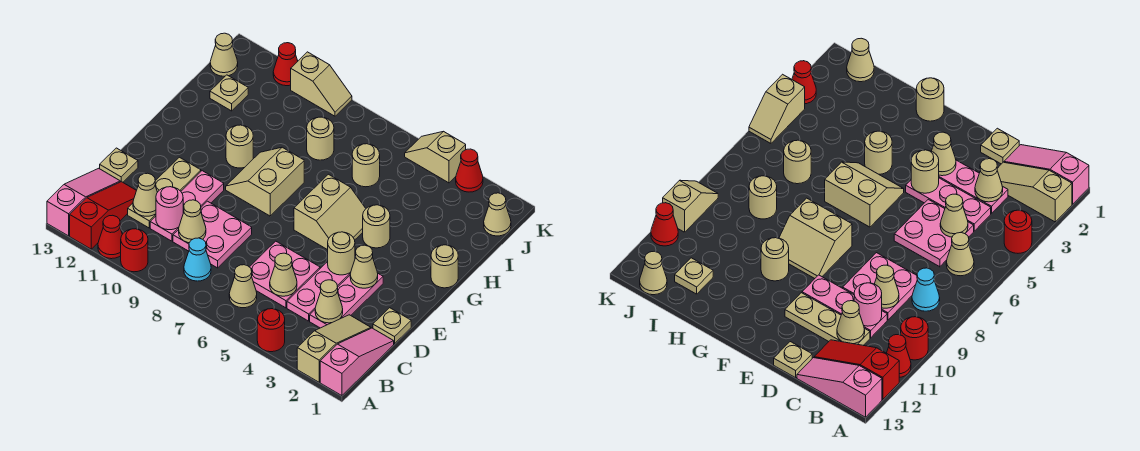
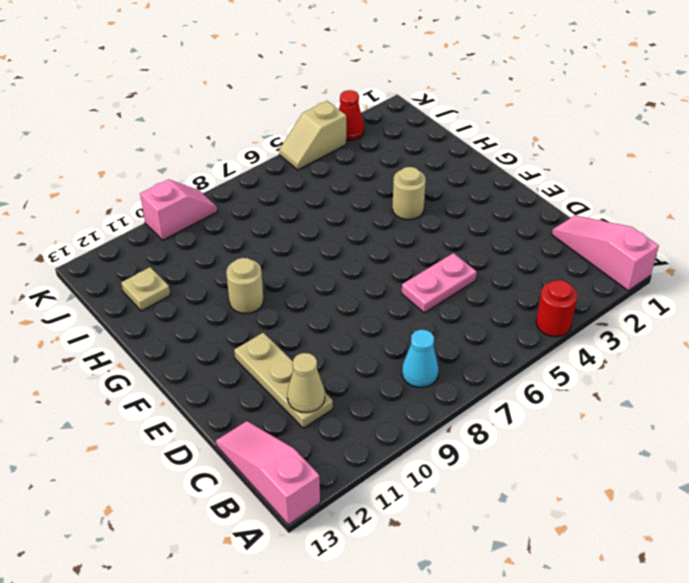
pink 1x2 plate [402,253,477,313] -> pink 2x2 plate [250,241,320,308]
pink 1x2 slope [140,179,217,240] -> tan 1x2 slope [291,52,352,116]
none -> tan 1x3 slope [297,315,371,382]
none -> red 1x1 round brick [121,229,148,272]
none -> red 1x1 cone [98,215,122,259]
none -> red 1x3 slope [70,182,136,249]

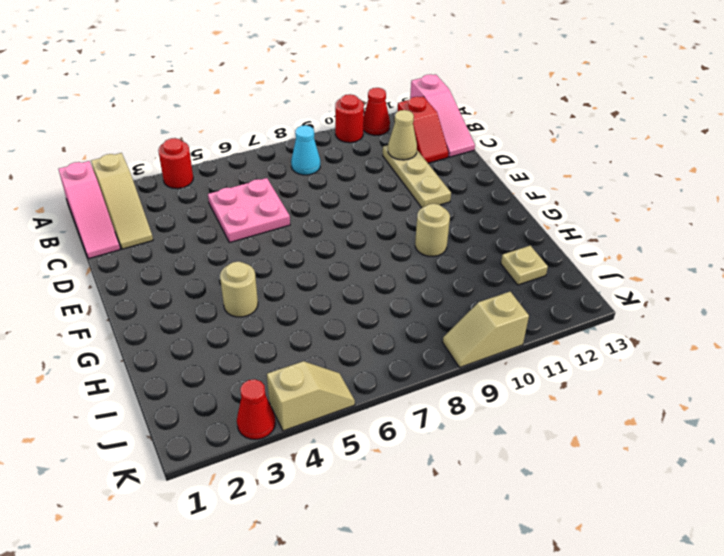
red 1x2 slope [397,96,449,163] -> red 1x3 slope [70,182,136,249]
none -> tan 1x1 cone [229,265,257,308]
none -> pink 1x3 plate [310,274,383,328]
none -> pink 1x3 plate [287,262,351,321]
none -> pink 2x2 plate [173,201,252,268]

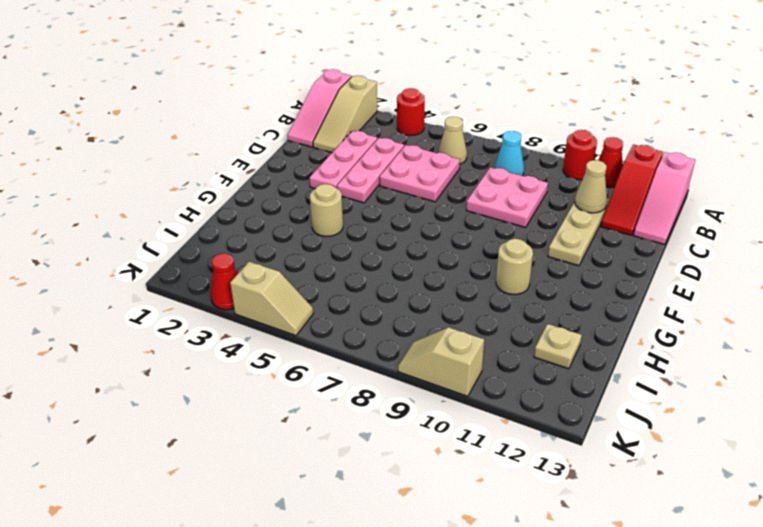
none -> pink 1x3 plate [150,171,224,241]
none -> tan 1x1 plate [373,308,411,344]
none -> tan 1x1 plate [100,148,138,182]
none -> tan 2x2 slope [294,174,366,250]

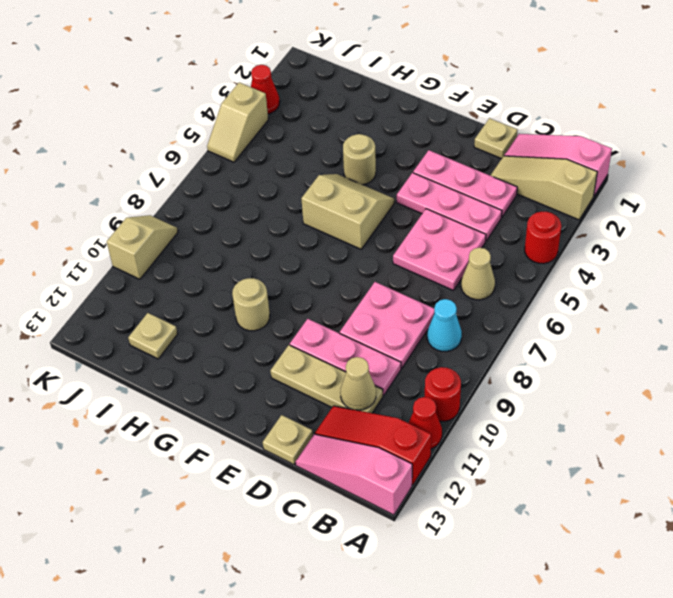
none -> tan 2x2 slope [226,147,304,216]
none -> tan 1x1 round brick [431,245,458,288]
none -> tan 1x1 round brick [352,144,380,187]
none -> tan 1x1 round brick [307,117,334,160]

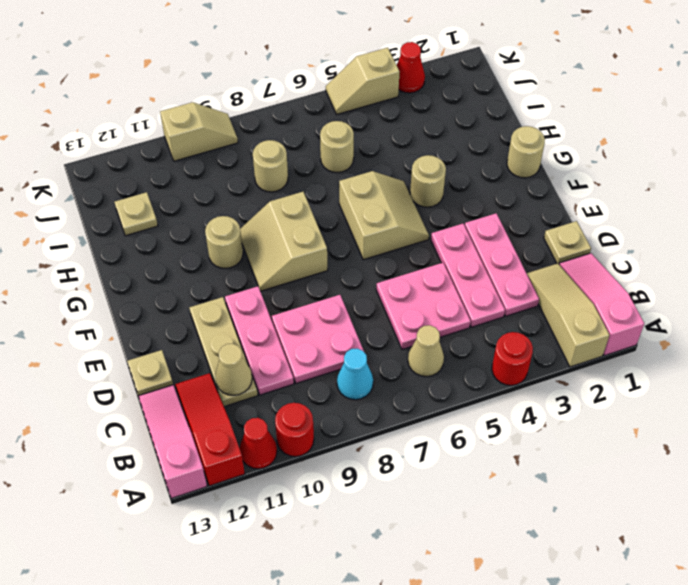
none -> tan 1x1 cone [484,193,511,236]
none -> tan 1x1 cone [210,33,238,76]
none -> red 1x1 cone [273,43,298,86]
none -> tan 1x1 cone [315,280,343,323]

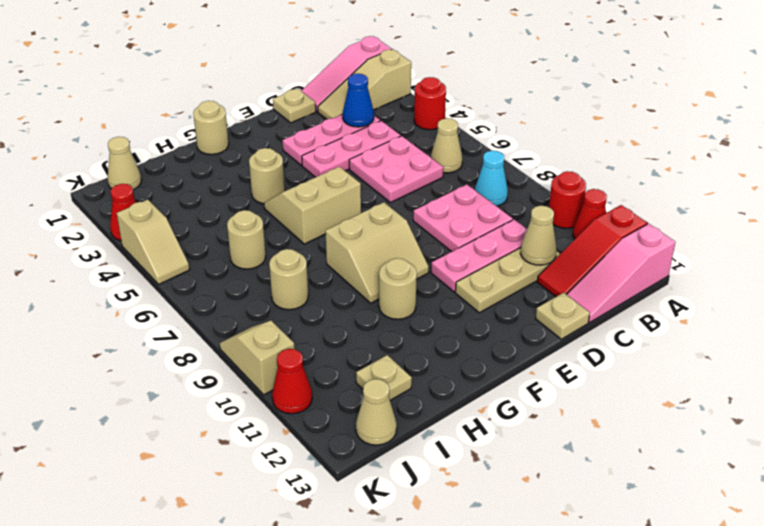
blue 1x1 cone [343,74,374,127] -> tan 1x1 cone [315,280,343,323]
none -> tan 1x1 cone [270,253,297,296]
none -> tan 1x1 cone [179,200,206,243]
none -> pink 1x1 round brick [156,187,183,230]
none -> tan 1x1 cone [350,245,378,288]

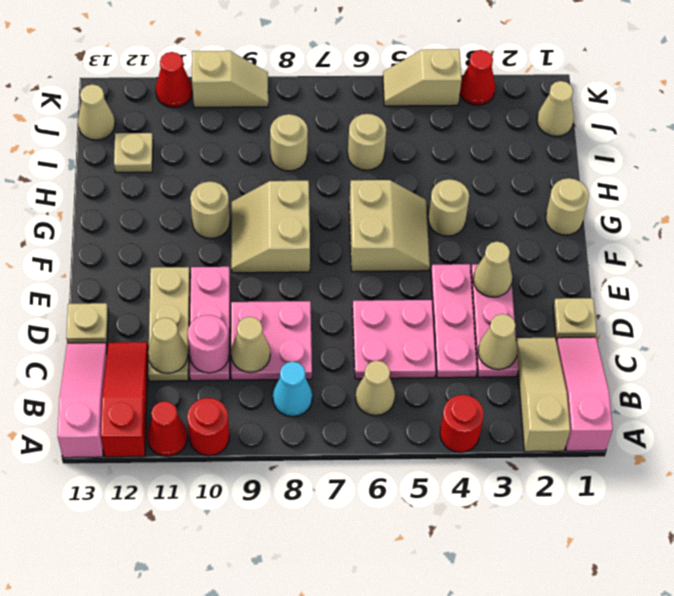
none -> tan 1x1 cone [270,253,297,296]
none -> tan 1x1 round brick [328,232,355,275]

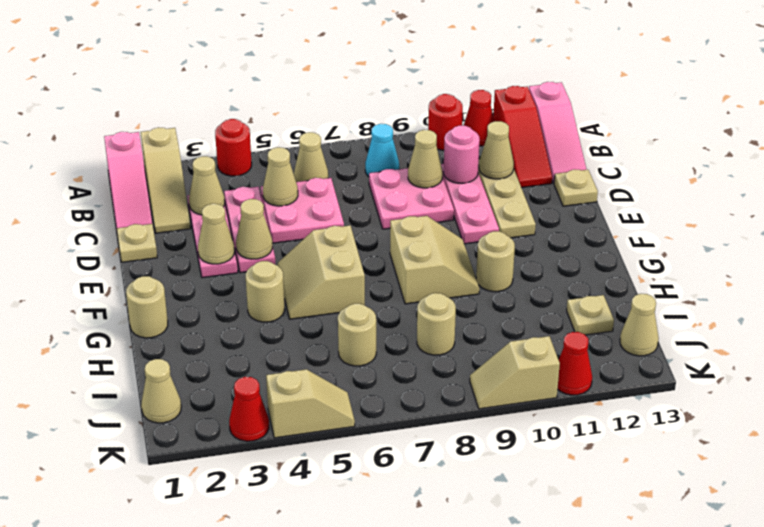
tan 1x1 cone [236,199,272,259] -> tan 1x1 round brick [328,232,355,275]

